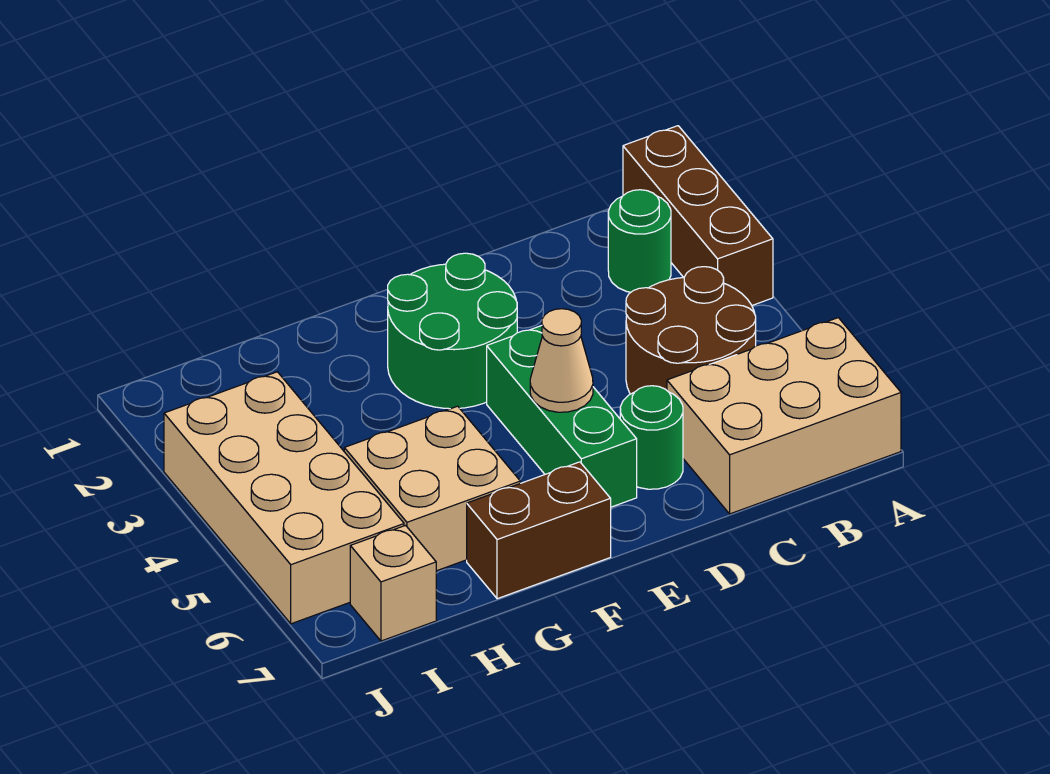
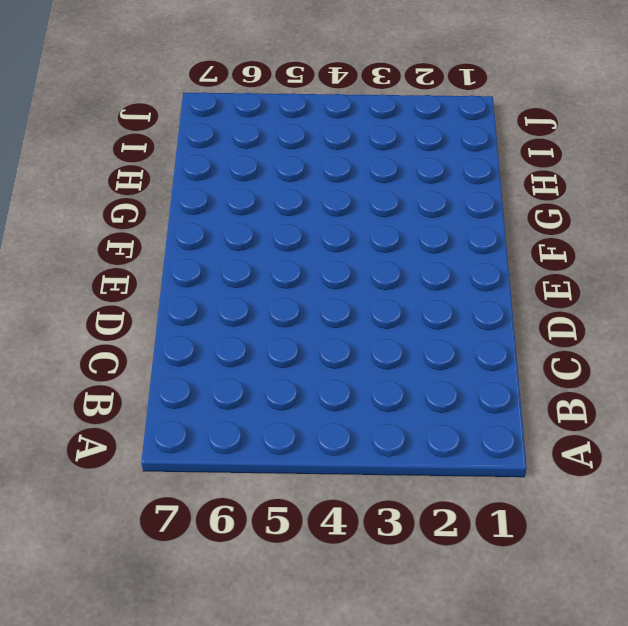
none -> brown 1x3 brick [623,126,773,305]
none -> tan 2x3 brick [667,318,901,514]
none -> green 1x1 round brick [608,190,671,292]

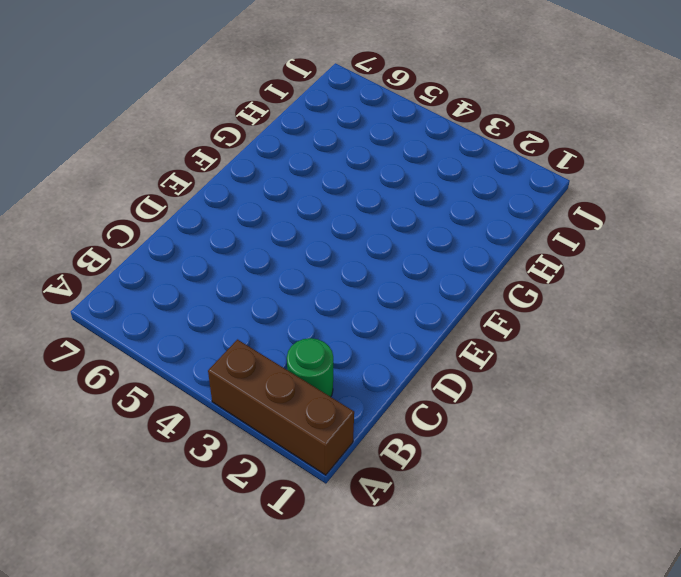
none -> tan 2x3 brick [667,318,901,514]
none -> brown 2x2 round brick [626,267,756,394]
none -> green 1x1 round brick [620,386,683,489]

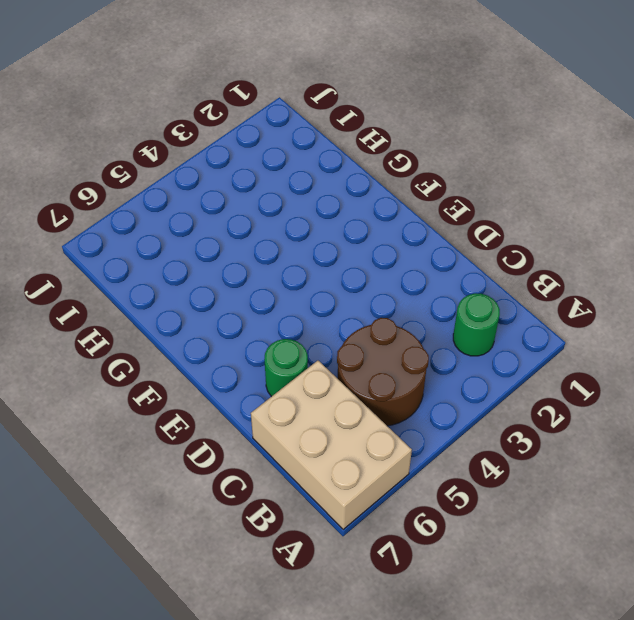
none -> brown 1x3 brick [623,126,773,305]
none -> green 2x2 round brick [388,253,517,409]
none -> green 1x3 brick [487,326,637,507]

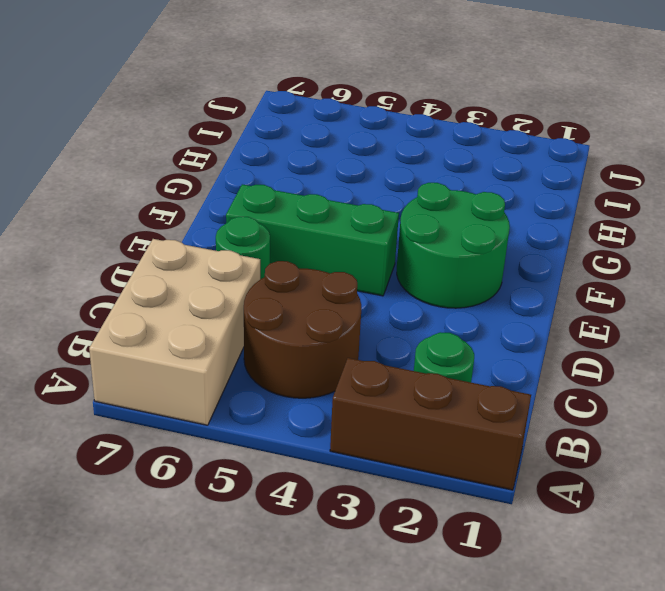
none -> brown 1x2 brick [467,462,611,599]
none -> tan 2x2 brick [344,406,520,571]
none -> tan 2x4 brick [164,372,404,624]

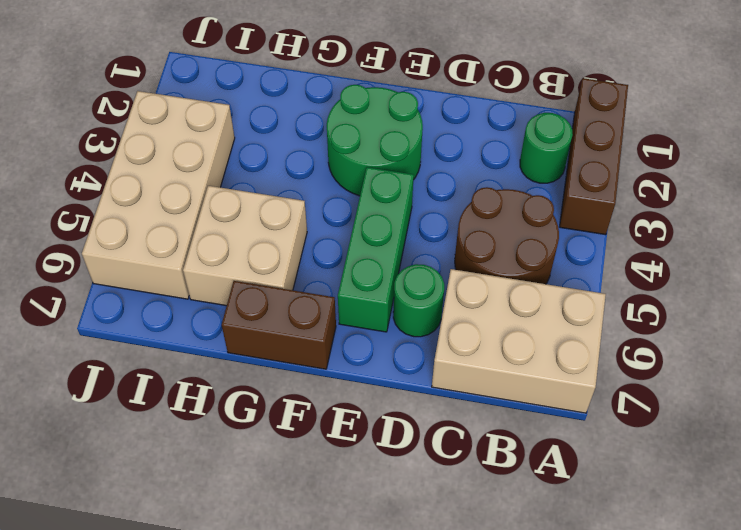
none -> tan 1x1 brick [350,525,436,641]
none -> tan 1x1 cone [530,309,593,412]

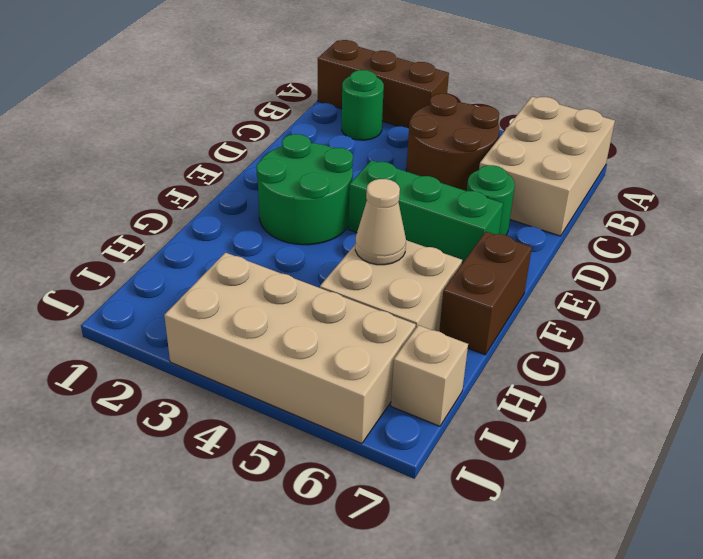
tan 1x1 cone [355,179,406,265] -> tan 1x1 cone moved to [530,309,593,412]

